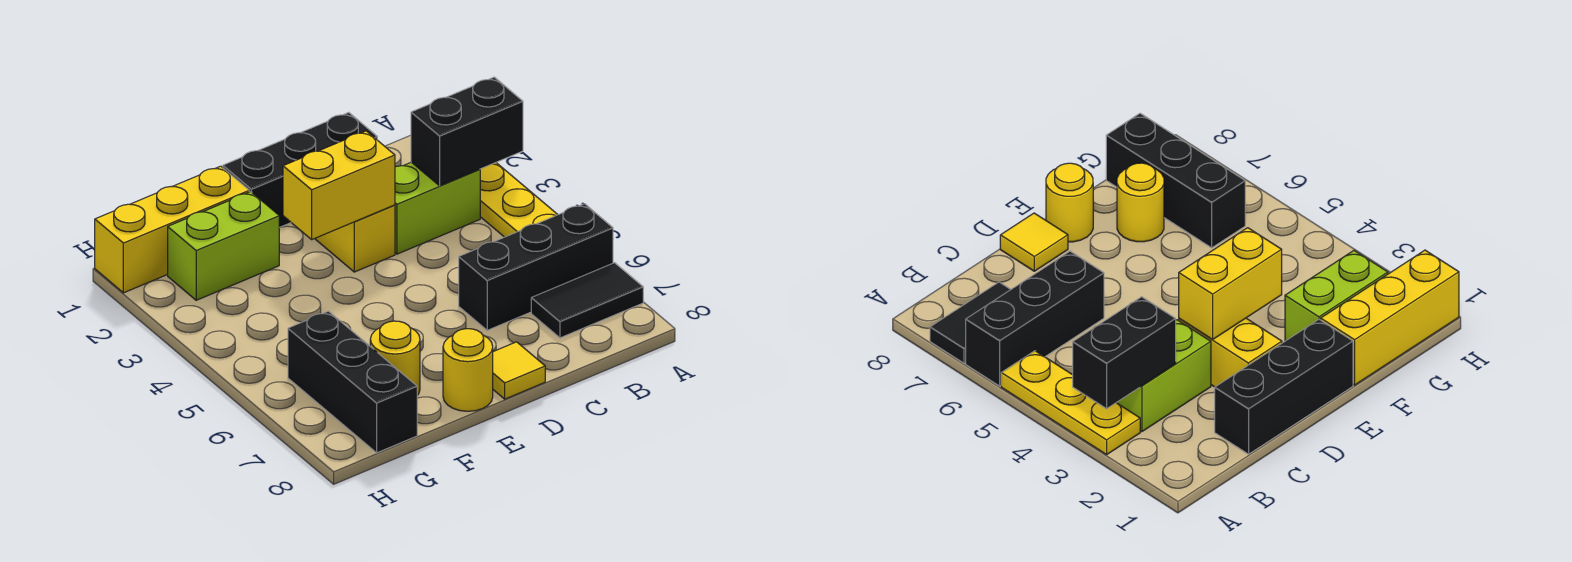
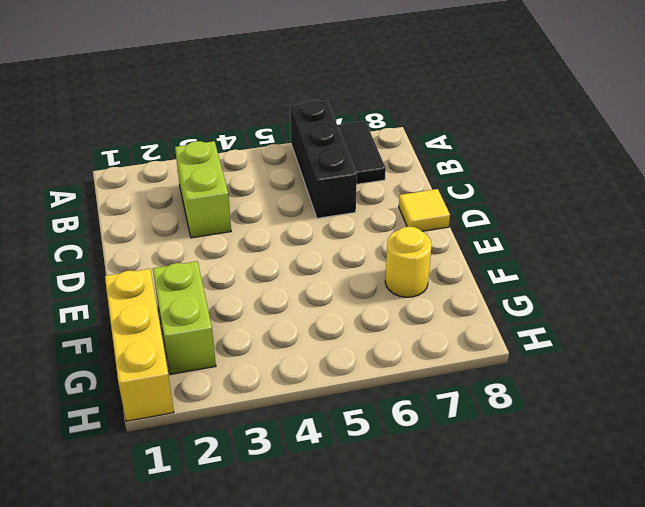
none -> yellow 1x3 plate [480,163,558,237]
none -> black 1x3 brick [223,113,377,228]
none -> yellow 1x2 brick [315,205,395,272]

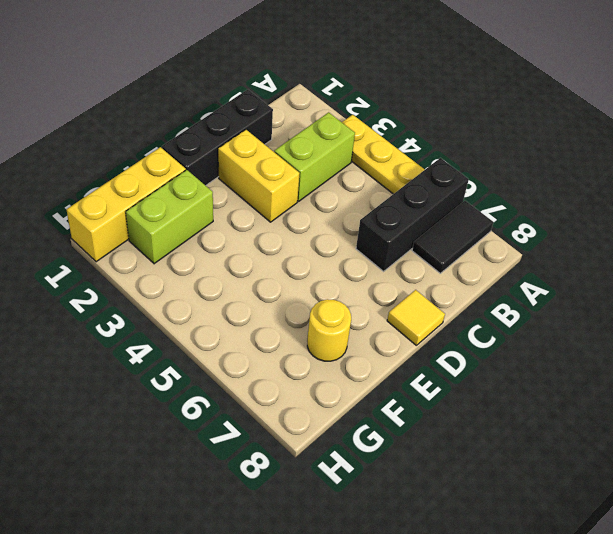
none -> yellow 1x1 round brick [443,329,493,411]
none -> black 1x3 brick [288,311,417,453]
none -> black 1x2 brick [411,77,523,186]

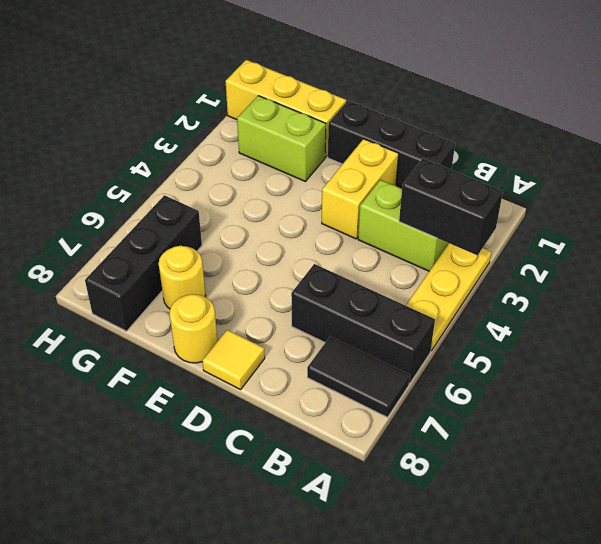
none -> yellow 1x2 brick [283,131,395,239]

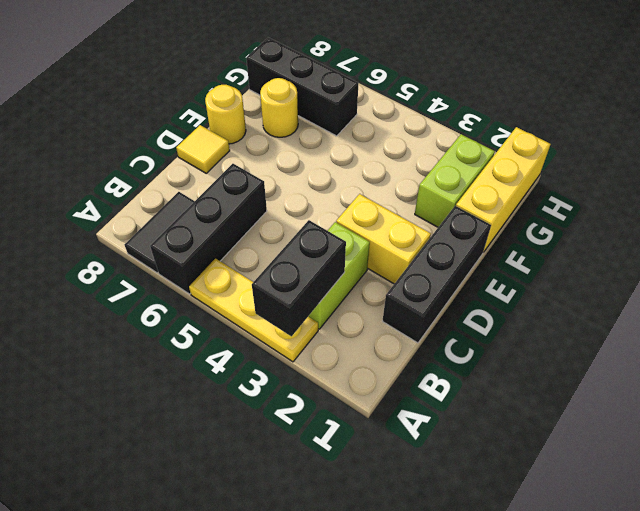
none -> yellow 1x2 brick [283,131,395,239]

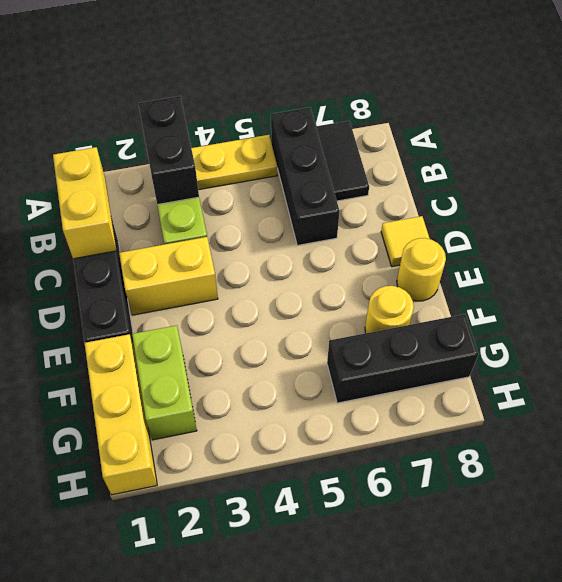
yellow 1x2 brick [53,147,117,259] -> yellow 1x2 brick moved to [283,131,395,239]

